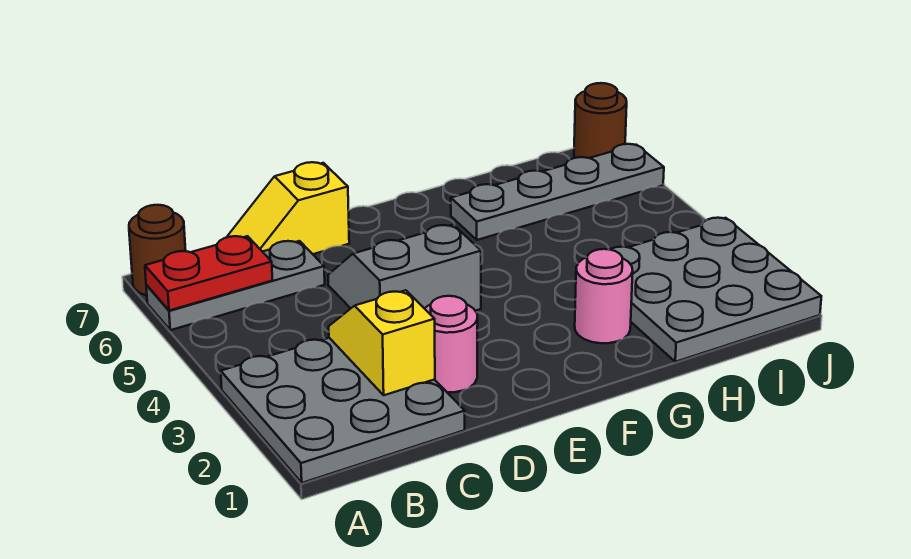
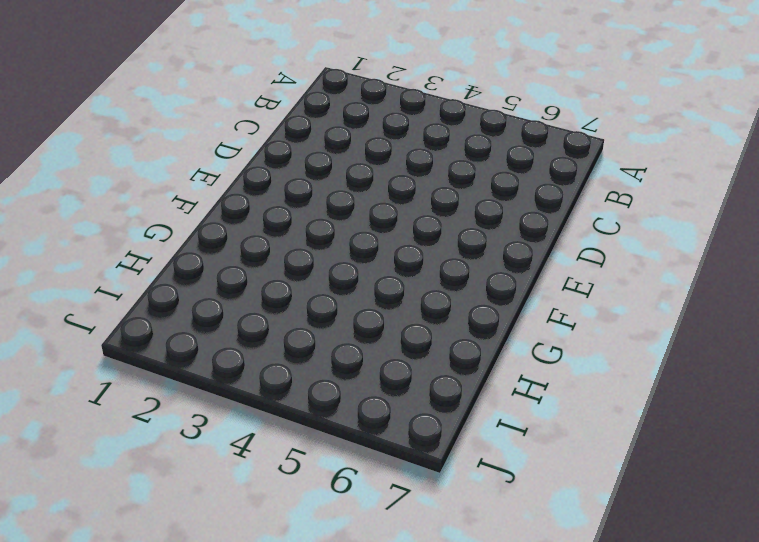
none -> grey 3x3 plate [221,338,465,483]
none -> grey 1x3 plate [146,241,325,330]
none -> brown 1x1 round brick [129,205,186,296]

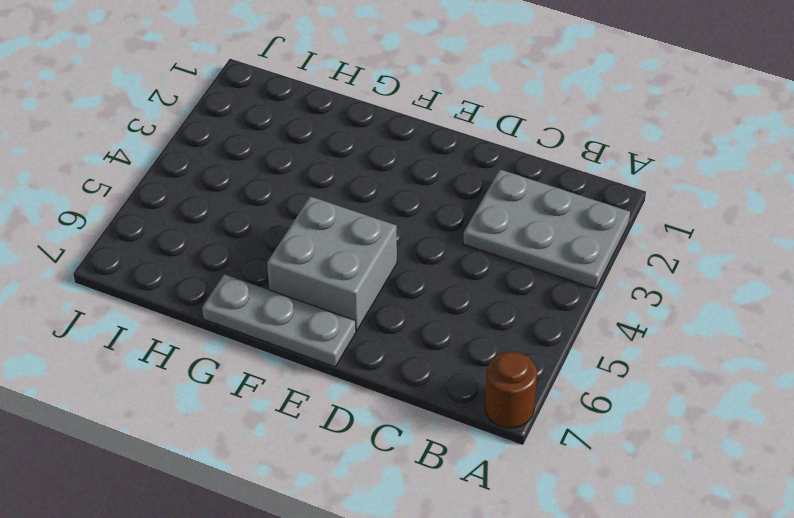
grey 2x3 plate [463,170,630,289] -> grey 3x3 plate [221,338,465,483]
grey 2x2 brick [267,196,397,331] -> grey 2x2 slope [328,225,481,311]
grey 1x3 plate [202,274,356,367] -> grey 1x3 plate moved to [146,241,325,330]
none -> yellow 1x2 slope [227,162,349,254]
none -> pink 1x1 round brick [424,296,478,392]
none -> pink 1x1 round brick [575,249,633,343]

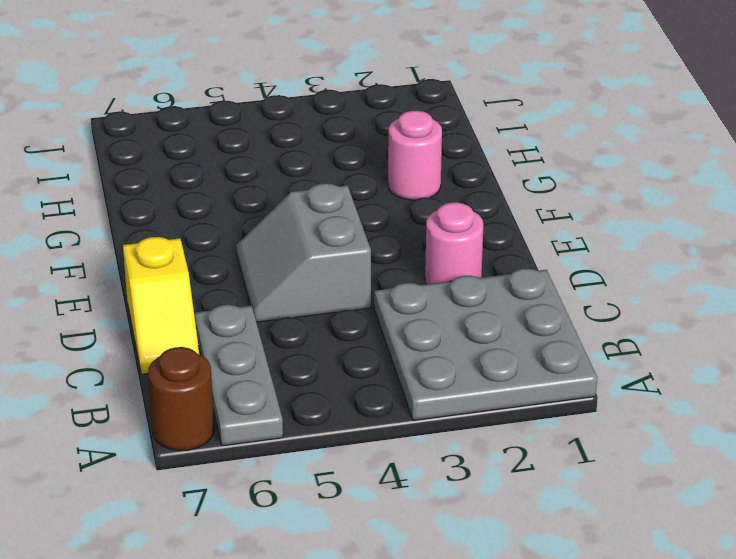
none -> grey 1x4 plate [451,144,664,240]
none -> grey 3x3 plate [610,218,821,362]
none -> brown 1x1 round brick [574,83,627,158]

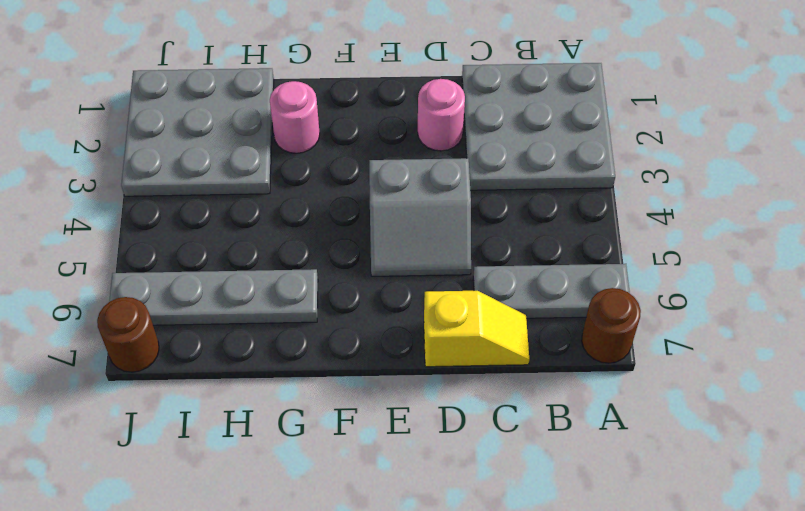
none -> red 1x2 plate [145,236,272,311]
none -> yellow 1x2 slope [329,290,435,395]

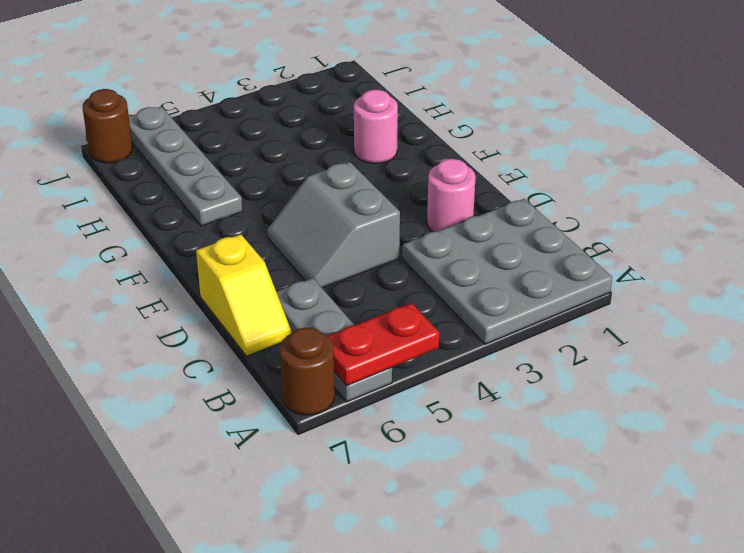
red 1x2 plate [328,303,439,386] -> red 1x2 plate turned to [145,236,272,311]
none -> grey 3x3 plate [610,218,821,362]
none -> yellow 1x2 slope [329,290,435,395]

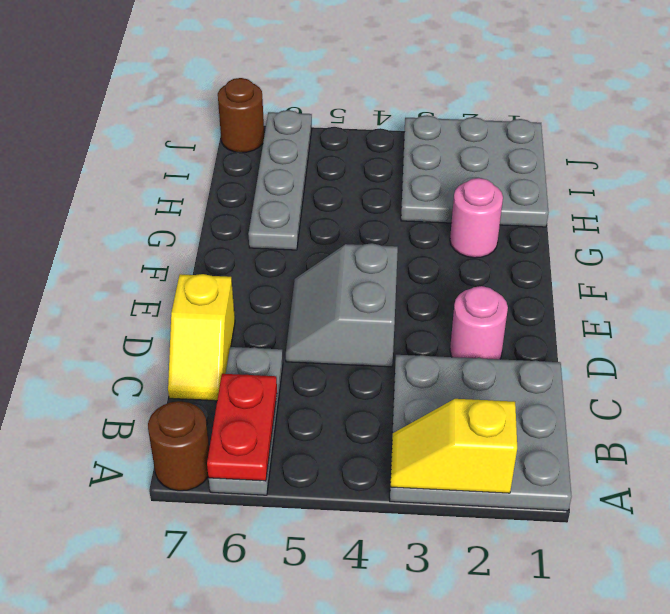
yellow 1x2 slope [390,399,517,493] -> yellow 1x2 slope moved to [329,290,435,395]

